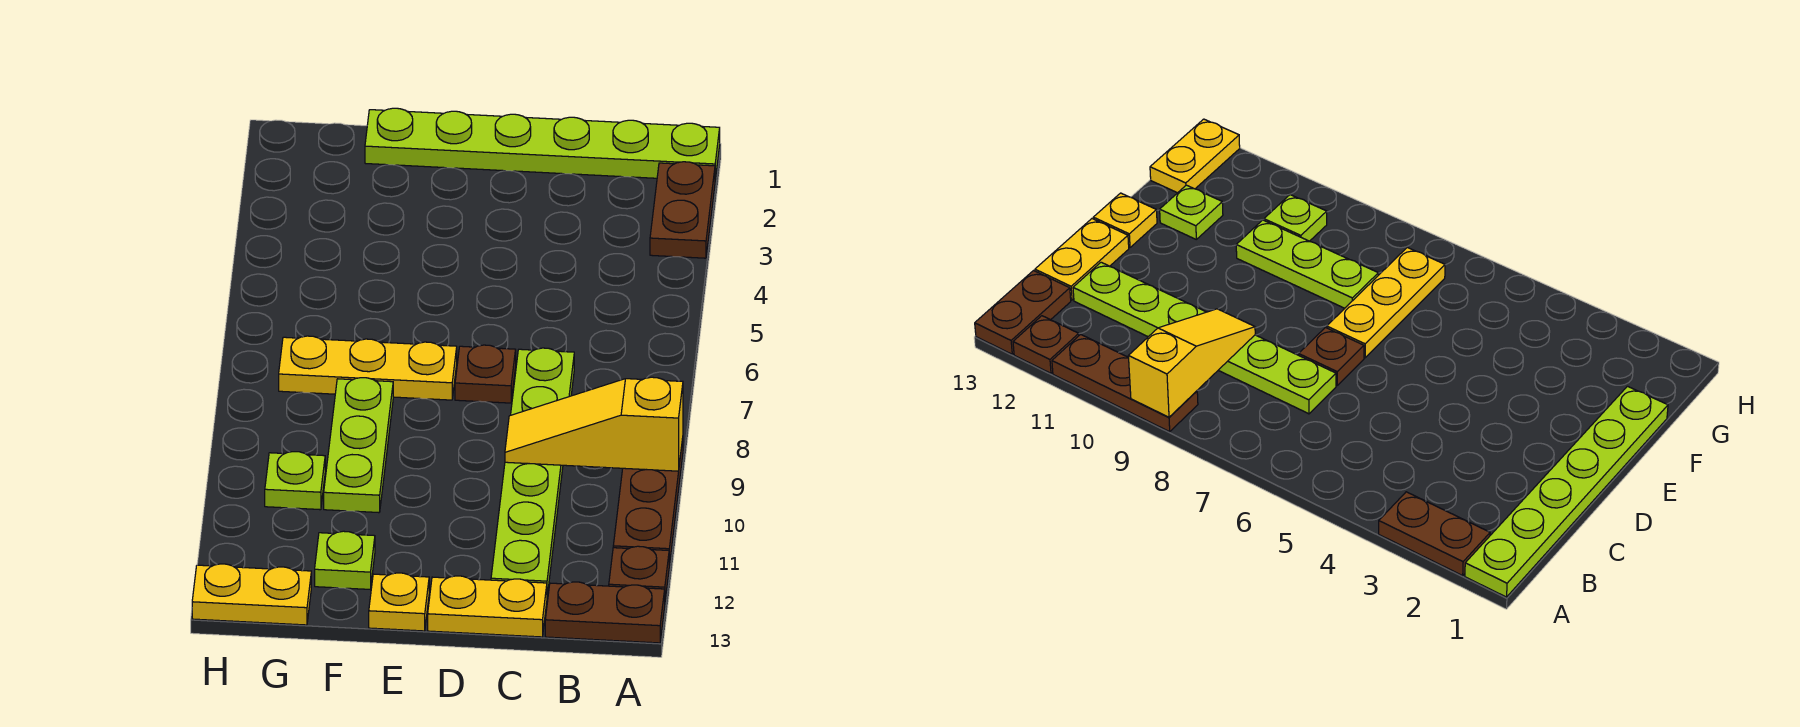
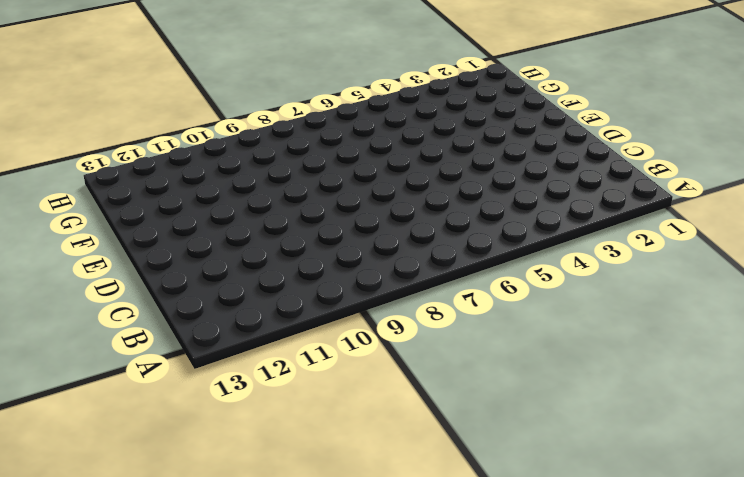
none -> lime 1x6 plate [365,108,720,179]
none -> brown 1x2 plate [650,162,715,258]
none -> brown 1x3 plate [613,439,683,565]

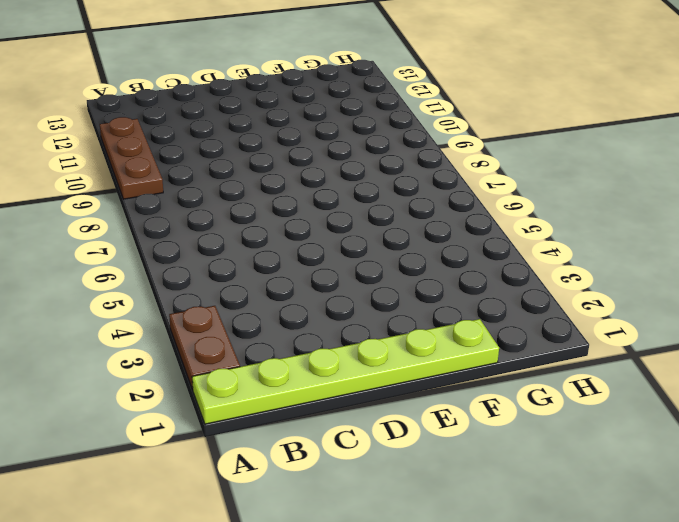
none -> brown 1x1 plate [609,546,669,599]
none -> brown 1x2 plate [545,582,665,643]
none -> lime 1x6 plate [491,348,574,595]

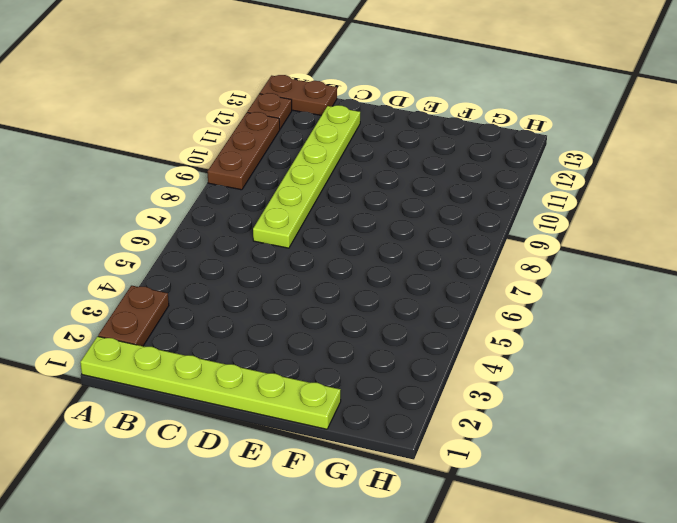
none -> yellow 1x2 plate [428,576,547,637]
none -> brown 1x1 plate [455,345,516,403]
none -> yellow 1x3 plate [279,336,457,400]

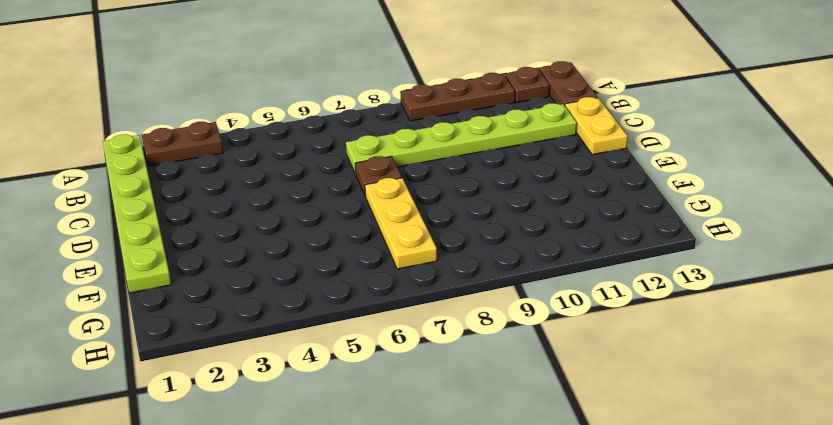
none -> yellow 1x1 plate [369,573,429,631]
none -> lime 1x3 plate [324,378,393,513]
none -> lime 1x1 plate [315,531,375,589]

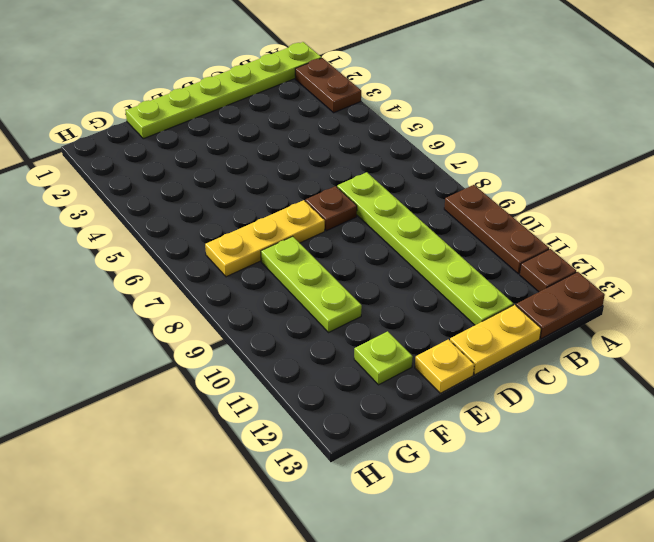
none -> lime 1x1 plate [265,452,325,510]
none -> yellow 1x2 plate [192,564,311,625]
none -> yellow 1x3 slope [505,377,683,471]

